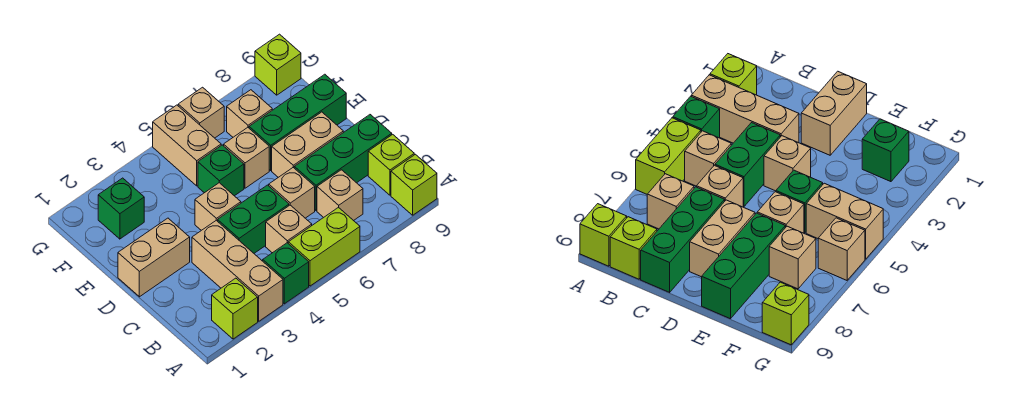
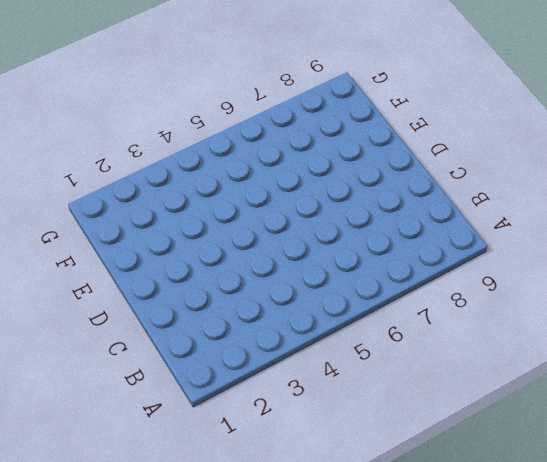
none -> lime 1x1 brick [212,278,258,339]
none -> tan 1x3 brick [192,220,283,321]
none -> green 1x1 brick [263,243,309,304]

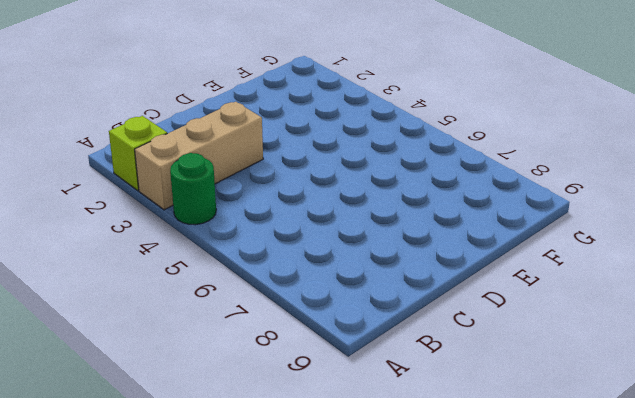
green 1x1 round brick [170,153,216,225] -> green 1x1 brick [263,243,309,304]
none -> lime 1x2 brick [288,207,360,286]
none -> lime 1x1 brick [391,154,437,215]
none -> tan 1x1 brick [266,205,312,253]

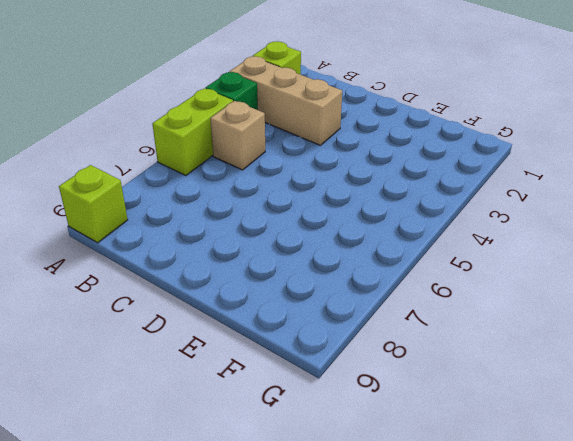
none -> tan 1x1 brick [317,170,363,221]
none -> lime 1x1 brick [368,134,414,195]
none -> green 1x2 brick [218,185,289,253]

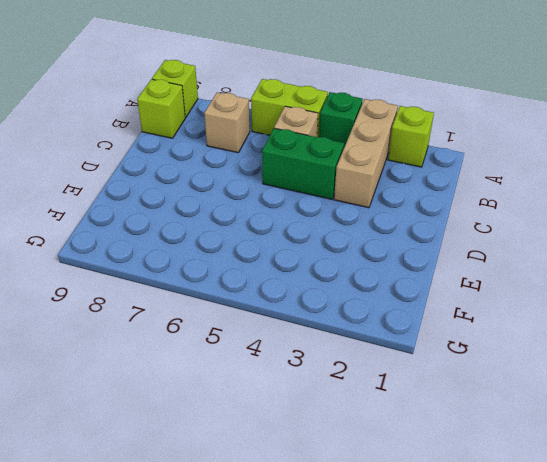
none -> tan 1x1 brick [269,168,315,218]
none -> green 1x3 brick [294,115,392,211]
none -> tan 1x2 brick [118,218,190,297]

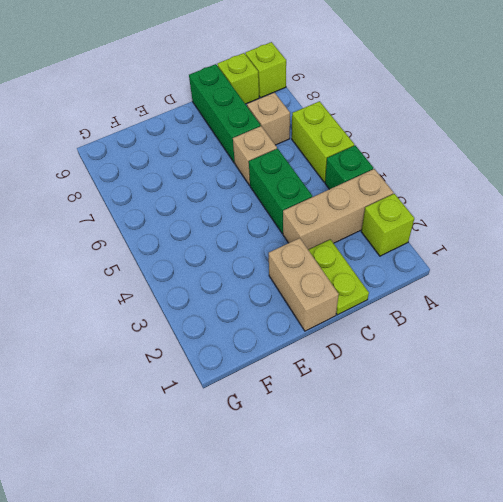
lime 1x2 plate [309,239,369,315] -> none
none -> tan 1x1 brick [266,205,312,253]
none -> tan 1x1 brick [195,183,241,230]
none -> tan 1x2 brick [272,112,343,177]

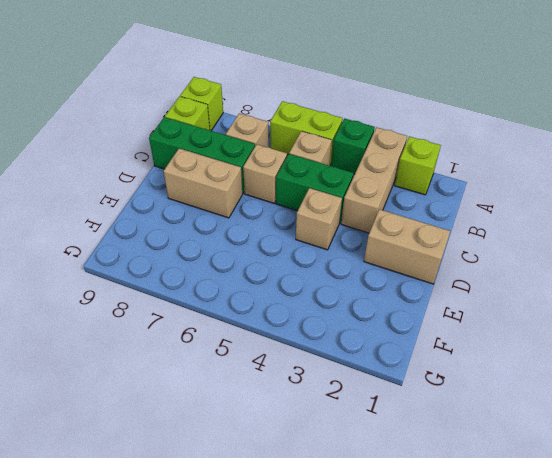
none -> green 1x1 brick [198,145,244,196]
none -> tan 1x1 brick [224,128,269,188]
none -> green 1x3 brick [249,74,346,170]

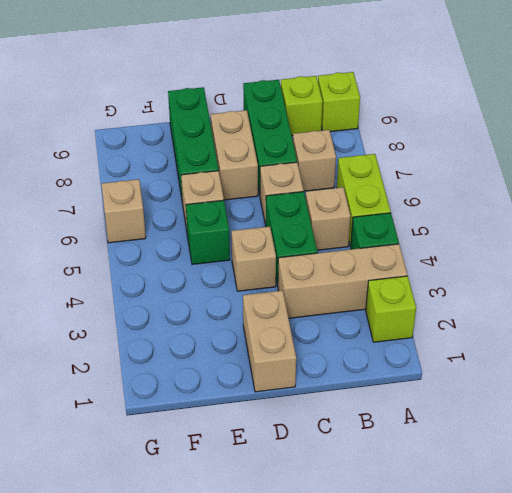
none -> green 1x1 brick [98,178,144,239]
none -> tan 1x2 brick [153,105,221,186]
none -> tan 1x1 brick [227,90,272,137]

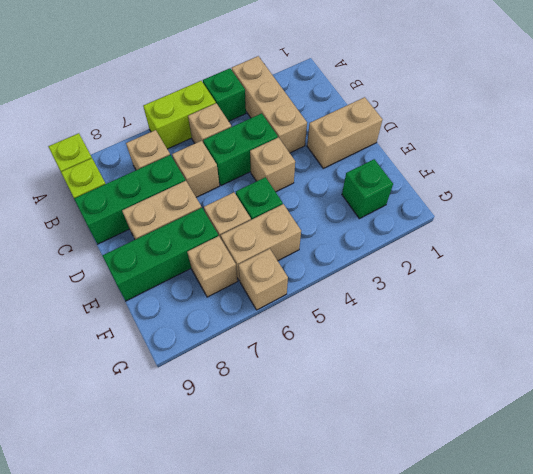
tan 1x2 brick [221,204,301,281] -> tan 1x2 brick turned to [153,105,221,186]
none -> lime 1x1 brick [212,278,258,339]
none -> lime 1x1 brick [255,34,301,95]

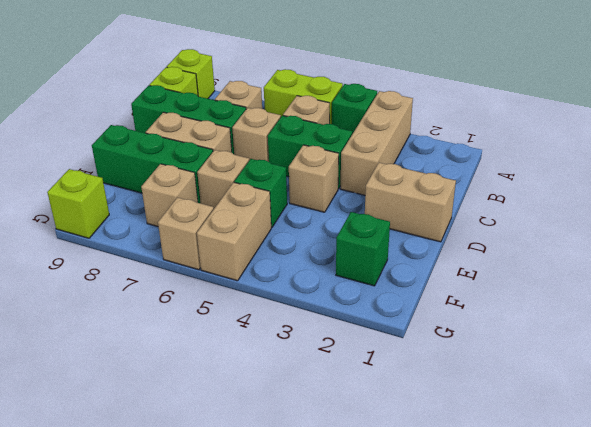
none -> lime 1x1 brick [212,278,258,339]

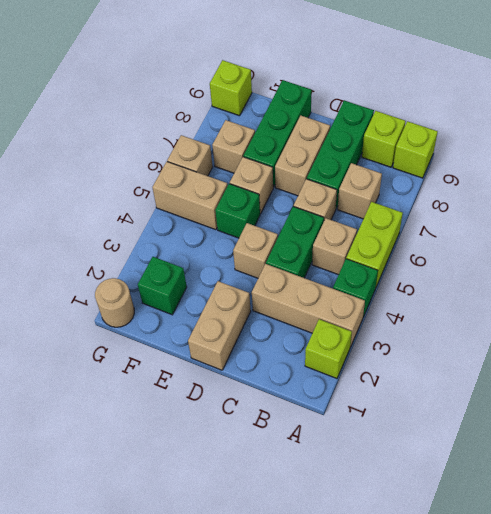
tan 1x1 round brick [95,278,134,327] -> none

